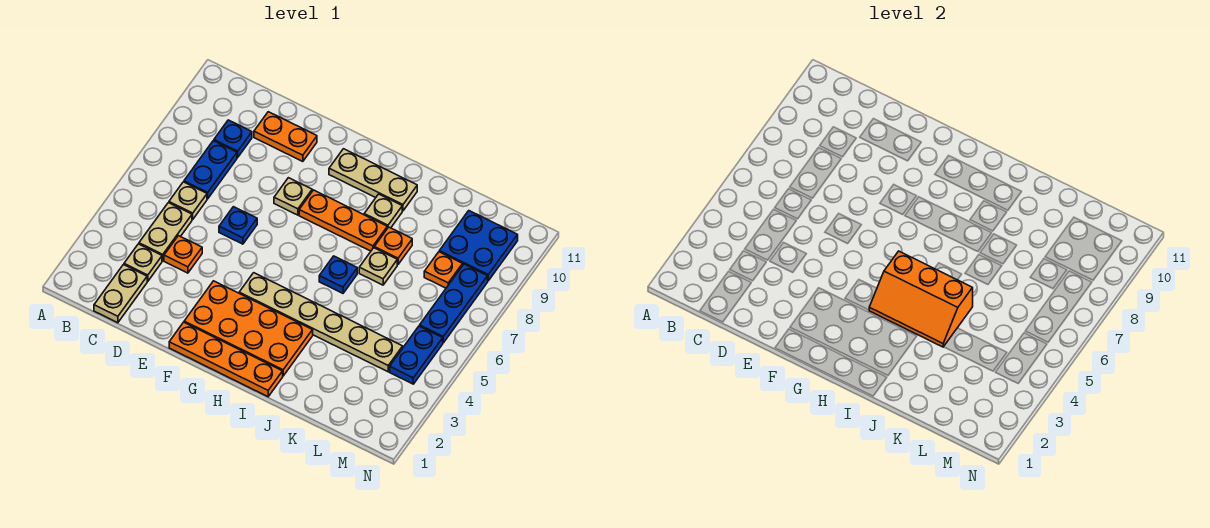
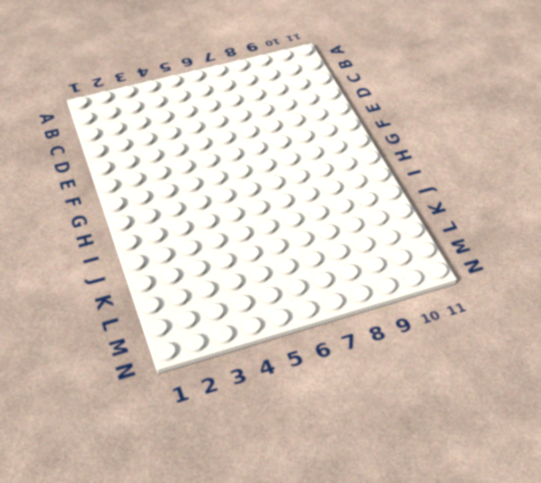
none -> tan 1x2 plate [94,265,147,323]
none -> tan 1x1 plate [124,244,162,281]
none -> tan 1x2 plate [139,203,192,261]

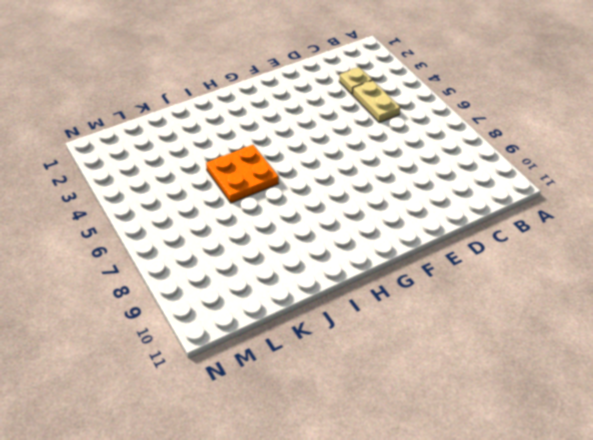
orange 2x2 plate [206,145,279,203] -> blue 1x1 plate [319,256,357,293]
none -> tan 1x2 plate [94,265,147,323]
none -> tan 1x1 plate [169,182,207,219]
none -> blue 1x2 plate [184,141,237,199]

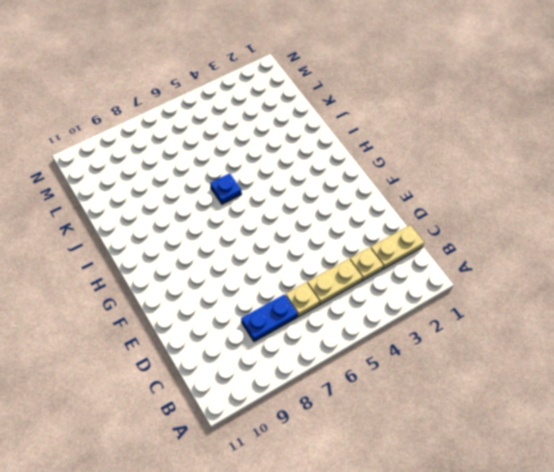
none -> blue 1x1 plate [214,120,252,157]
none -> orange 1x1 plate [164,236,202,273]
none -> orange 1x2 plate [254,112,317,162]

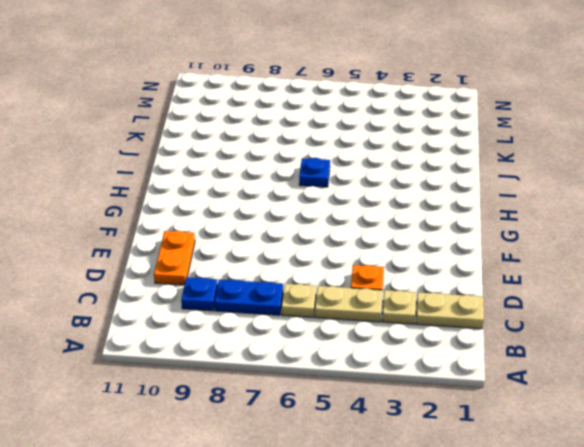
none -> blue 1x1 plate [219,207,257,244]
none -> orange 1x4 plate [169,322,283,397]
none -> orange 2x4 plate [184,281,313,376]

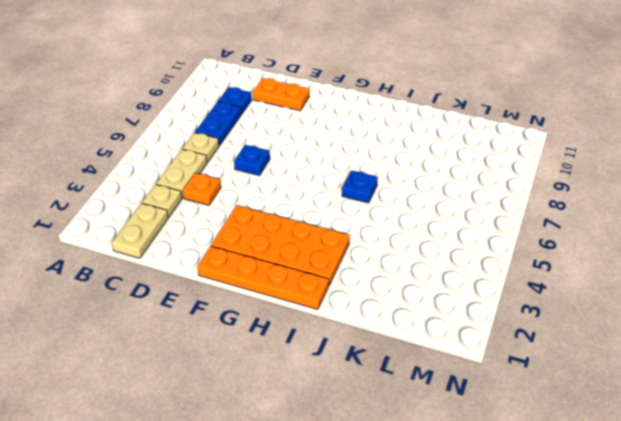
none -> tan 1x1 plate [274,178,312,215]
none -> tan 1x6 plate [239,273,403,372]
none -> orange 1x3 plate [299,190,387,251]

